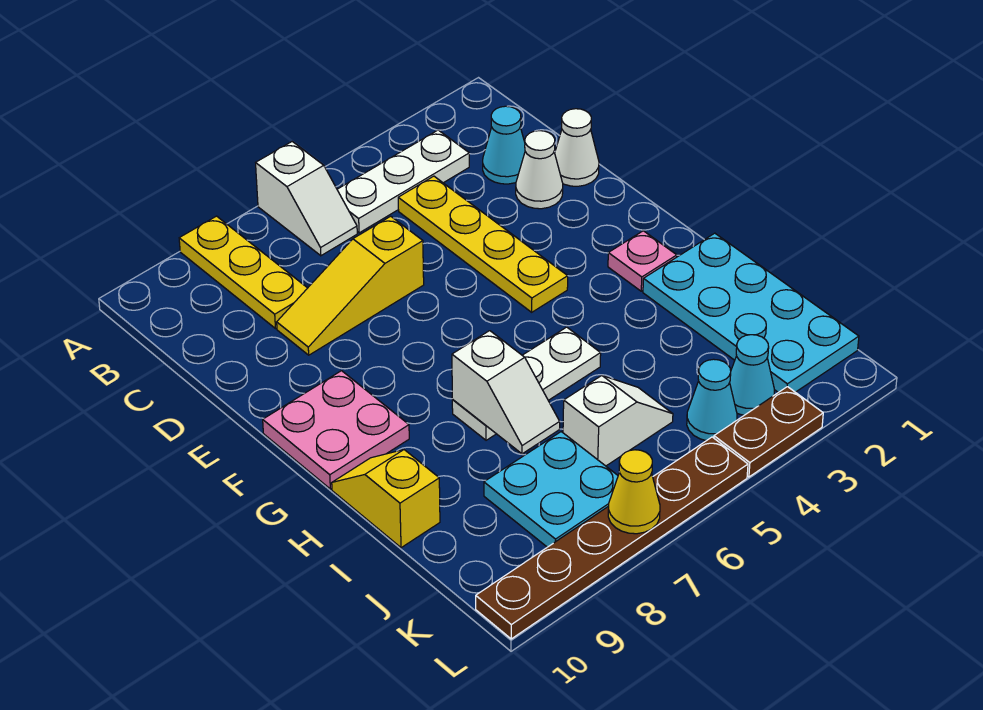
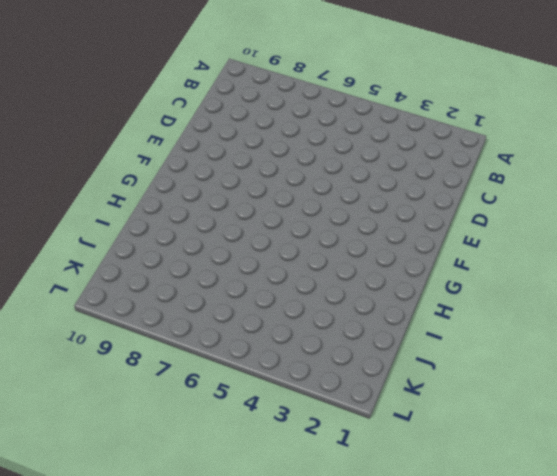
none -> white 1x2 slope [256,142,357,256]
none -> yellow 1x3 plate [179,216,307,328]
none -> white 1x3 plate [337,130,469,233]

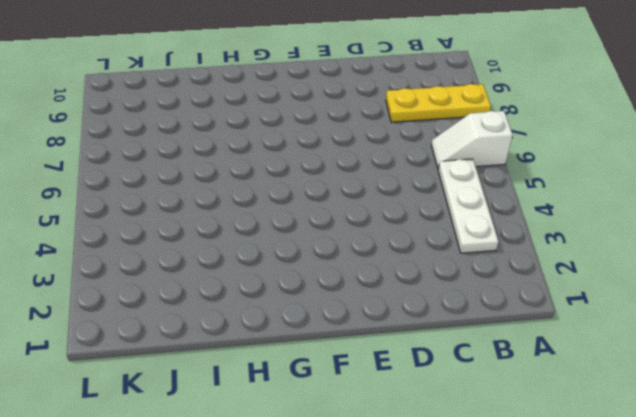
none -> cyan 1x1 cone [483,106,525,184]
none -> yellow 1x4 plate [398,176,568,312]
none -> white 1x1 cone [555,109,599,186]

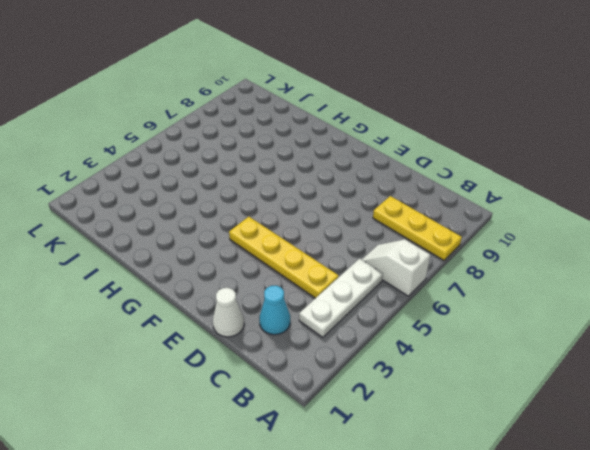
none -> white 1x1 cone [516,131,563,209]
none -> yellow 1x3 slope [277,216,424,355]
none -> pink 2x2 plate [263,371,409,489]

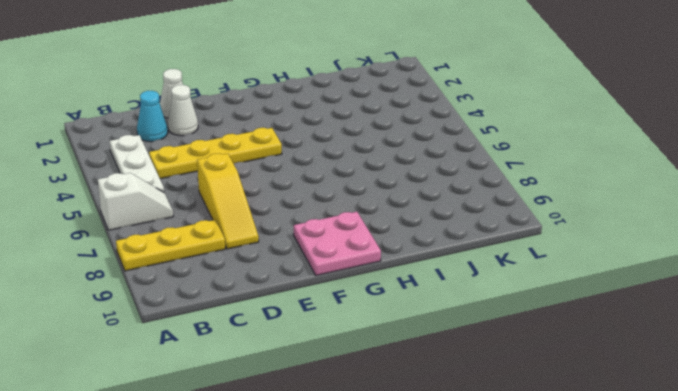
none -> pink 1x1 plate [608,231,677,291]
none -> cyan 2x4 plate [643,233,859,392]
none -> white 1x3 plate [452,327,601,440]

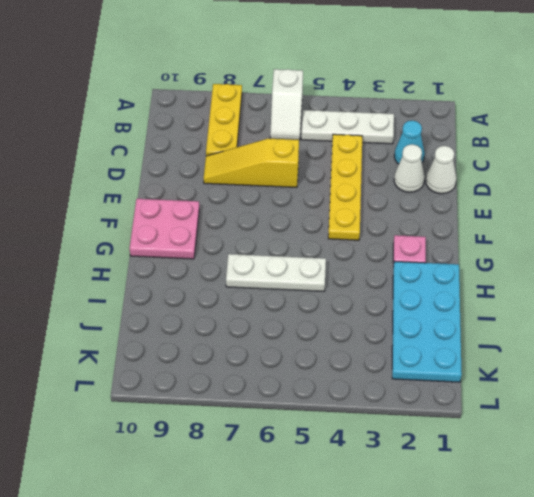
none -> yellow 1x2 slope [332,450,440,548]
none -> white 1x2 slope [563,376,673,466]
none -> cyan 2x2 plate [484,432,618,547]

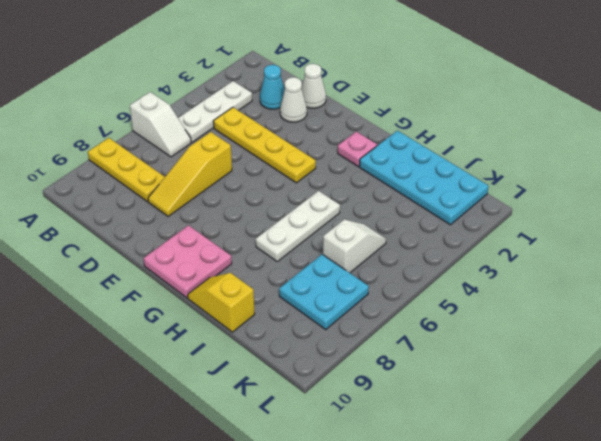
none -> cyan 1x1 cone [730,335,774,415]
none -> cyan 1x1 cone [687,359,737,441]
none -> brown 1x2 plate [714,387,823,477]

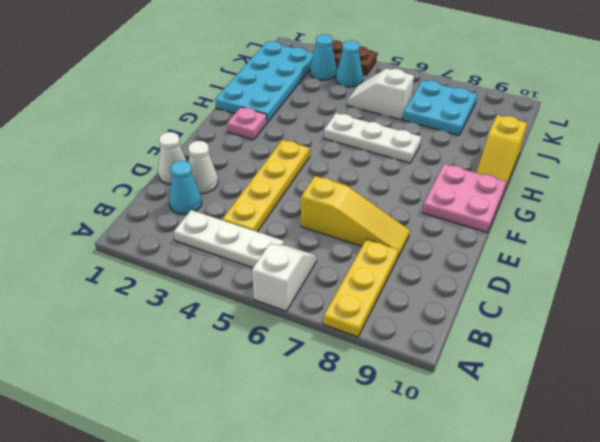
none -> brown 1x6 plate [476,437,748,639]
none -> white 1x2 slope [452,331,560,454]
none -> yellow 1x1 cone [608,450,660,534]

